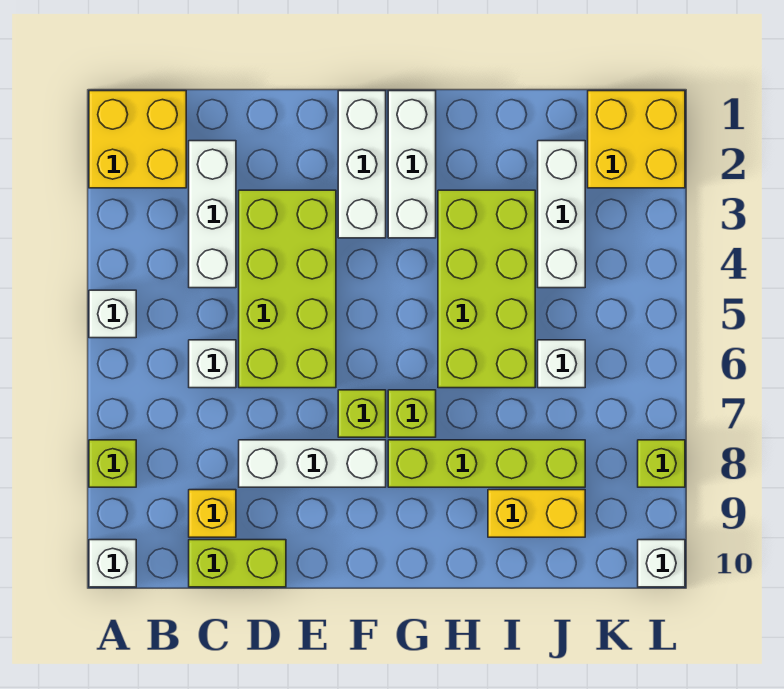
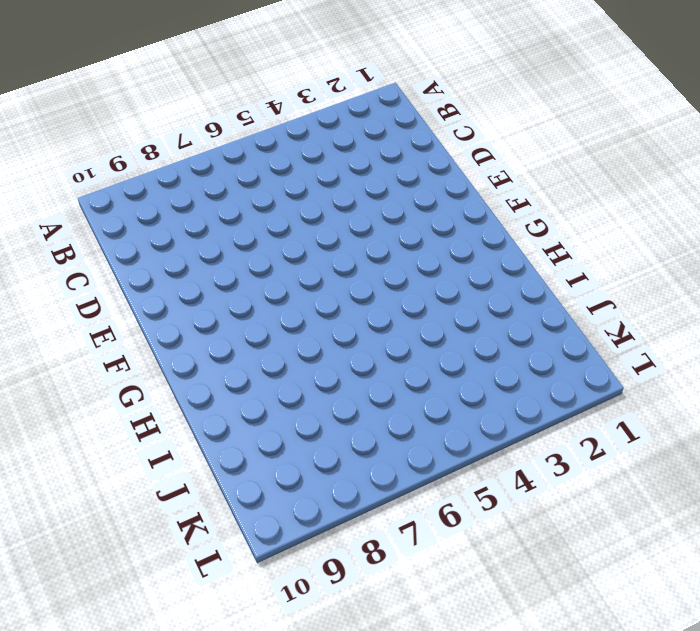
none -> yellow 2x2 brick [89,91,186,188]
none -> white 1x1 brick [89,290,136,338]
none -> lime 1x1 brick [89,440,136,487]

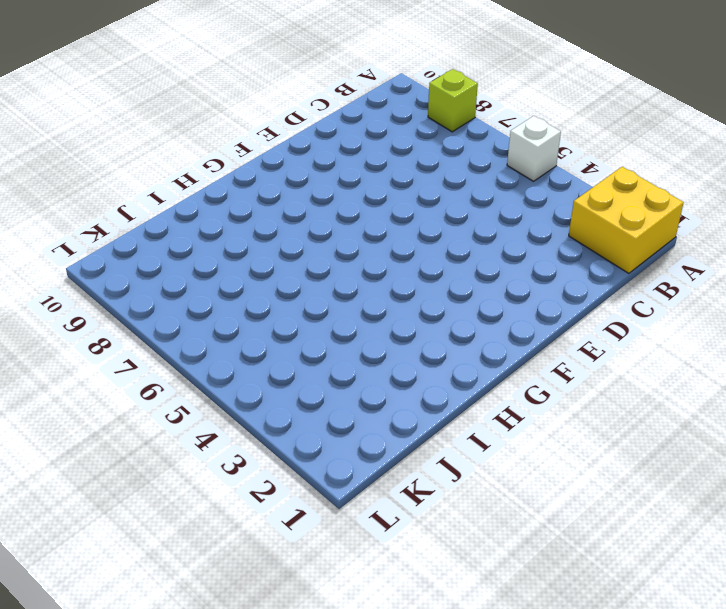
none -> white 1x1 brick [89,540,136,587]
none -> white 1x3 brick [189,141,236,288]
none -> white 1x1 brick [189,340,236,388]

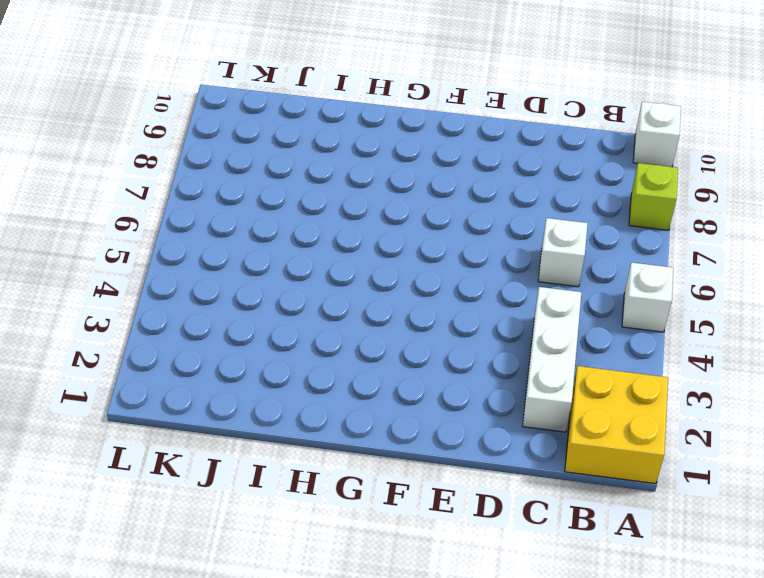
none -> yellow 1x1 brick [189,490,236,537]
none -> lime 1x2 brick [189,540,286,587]
none -> lime 2x4 brick [239,190,336,388]

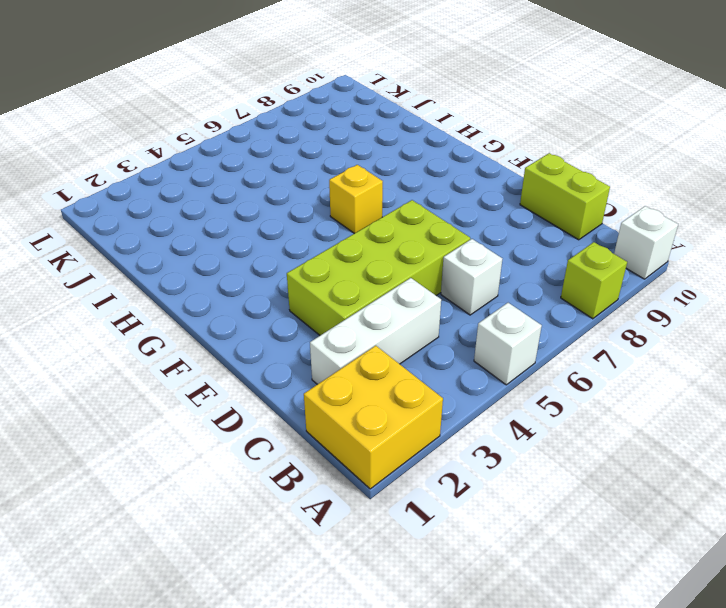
yellow 1x1 brick [329,165,383,234] -> yellow 1x1 brick moved to [189,490,236,537]
none -> white 1x3 brick [239,440,386,487]
none -> white 1x3 brick [338,91,386,238]
none -> lime 1x1 brick [338,390,386,437]

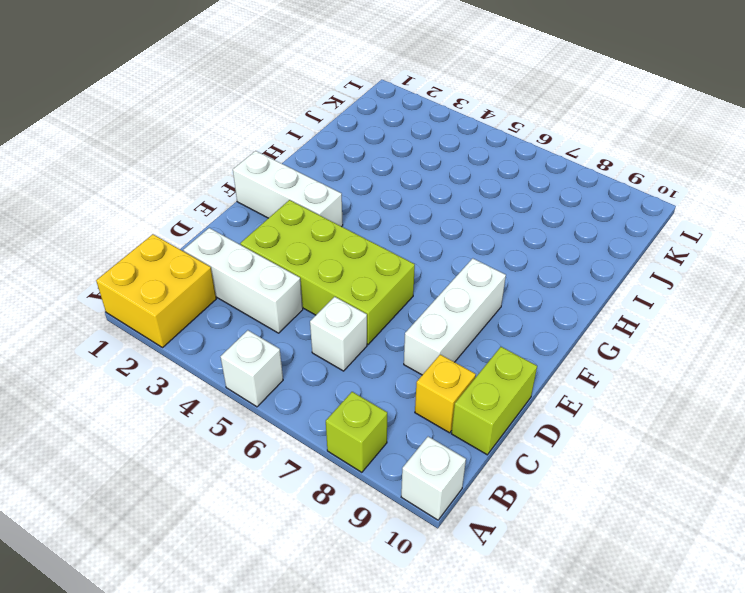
none -> lime 1x1 brick [338,390,386,437]
none -> white 1x3 brick [388,91,436,238]
none -> lime 1x1 brick [388,390,436,437]

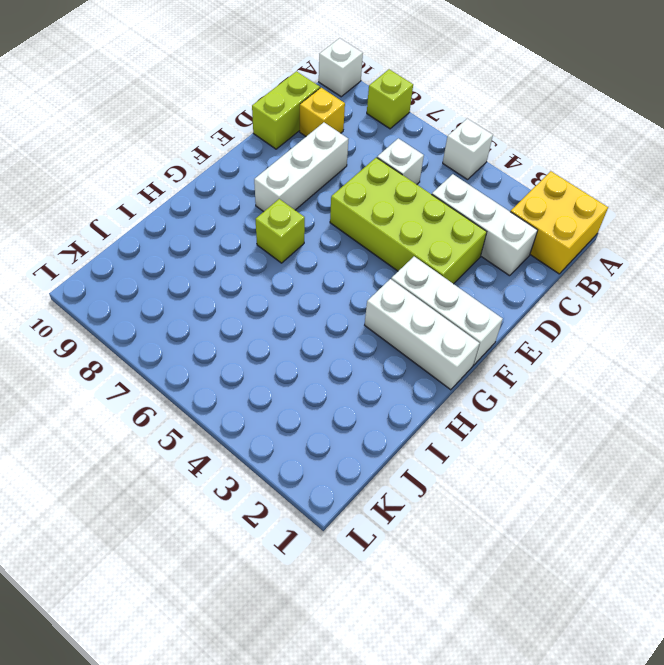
none -> lime 1x1 brick [338,390,386,437]
none -> lime 1x4 brick [388,440,585,487]
none -> lime 2x4 brick [438,190,535,388]

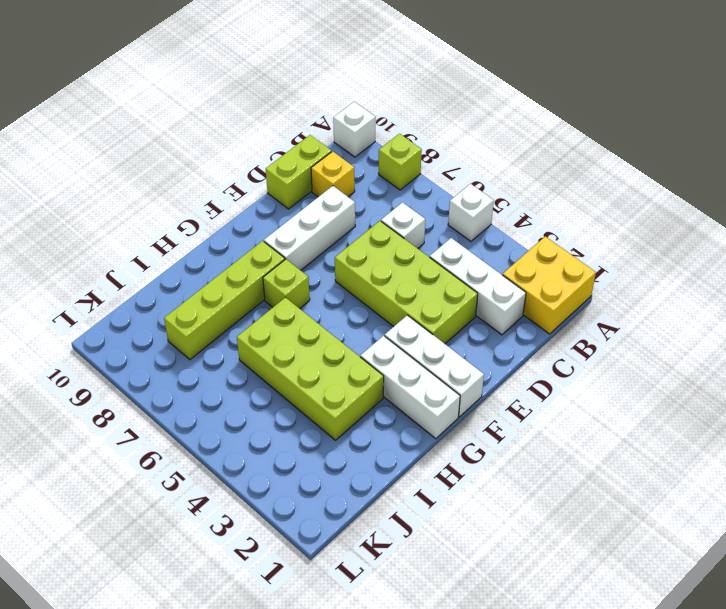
none -> lime 1x1 brick [338,390,386,437]
none -> yellow 1x2 brick [488,490,585,537]
none -> white 1x3 brick [538,141,585,288]

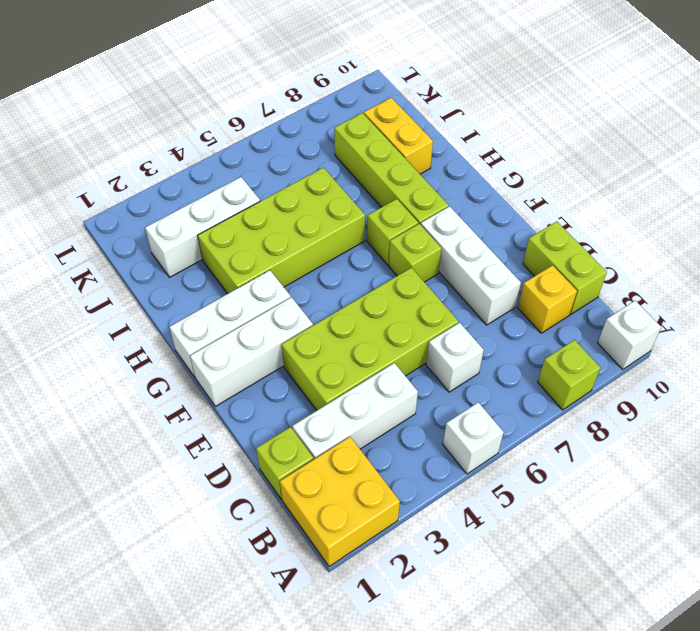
lime 1x1 brick [256,427,313,499] -> lime 1x1 brick moved to [638,440,685,487]
none -> white 1x1 brick [538,340,585,388]
none -> yellow 2x2 brick [588,91,685,188]
none -> white 1x1 brick [638,540,685,587]

